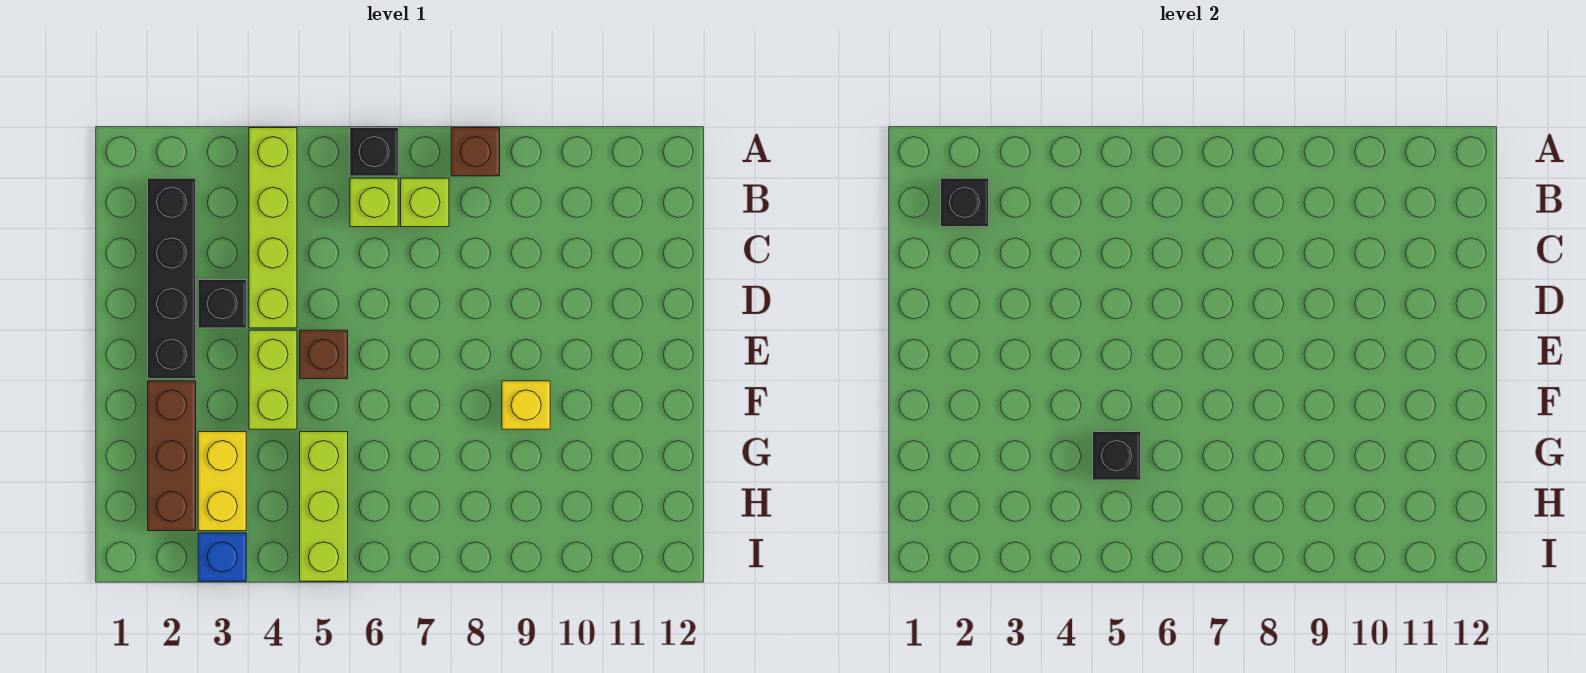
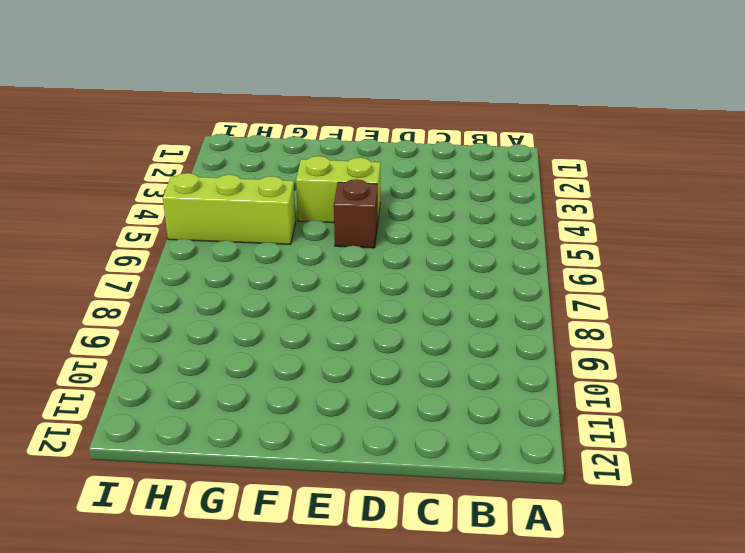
none -> lime 1x4 brick [249,128,297,328]
none -> black 1x1 brick [350,128,398,176]
none -> brown 1x1 brick [451,128,500,176]

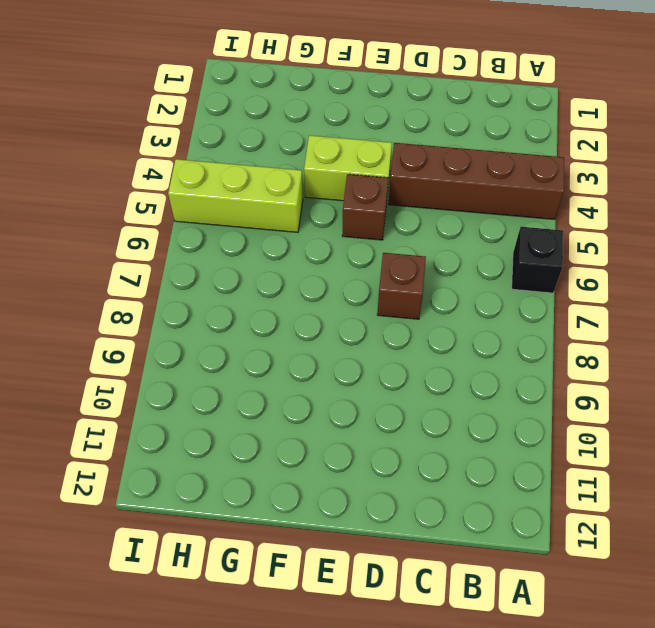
brown 1x4 brick [389,143,564,219] -> lime 1x4 brick [249,128,297,328]
brown 1x1 brick [377,253,426,319] -> brown 1x1 brick moved to [451,128,500,176]
none -> black 1x4 brick [148,178,196,379]
none -> lime 1x1 brick [350,178,398,227]
none -> lime 1x1 brick [401,178,449,227]

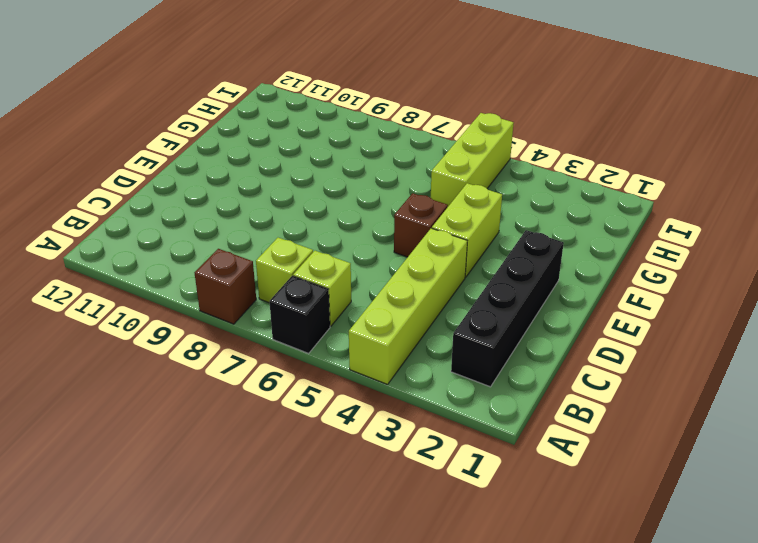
none -> black 1x1 brick [198,280,246,328]
none -> brown 1x3 brick [148,381,196,531]
none -> yellow 1x1 brick [502,381,550,429]

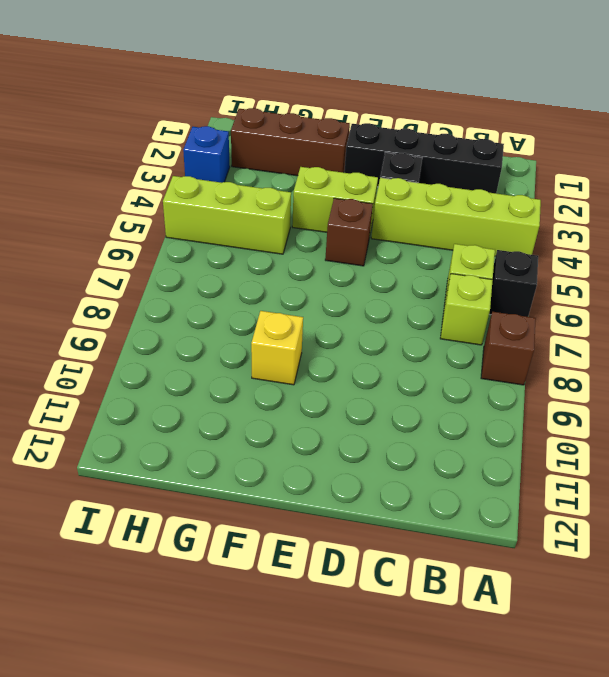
none -> yellow 1x2 brick [198,432,246,531]
none -> black 1x1 brick [941,178,989,227]
none -> black 1x1 brick [1093,432,1141,480]

